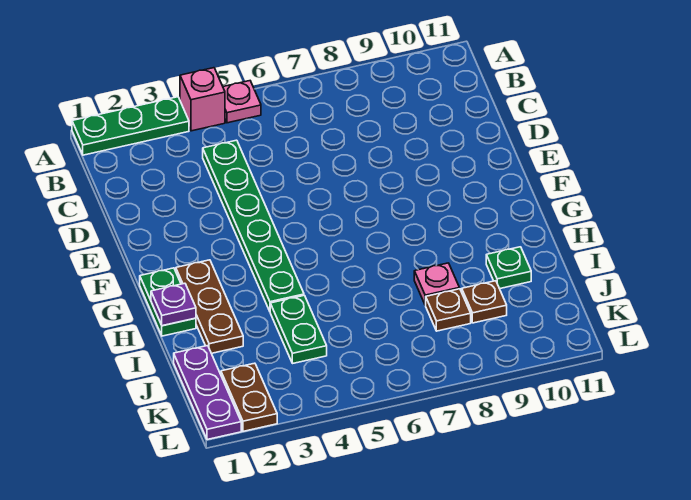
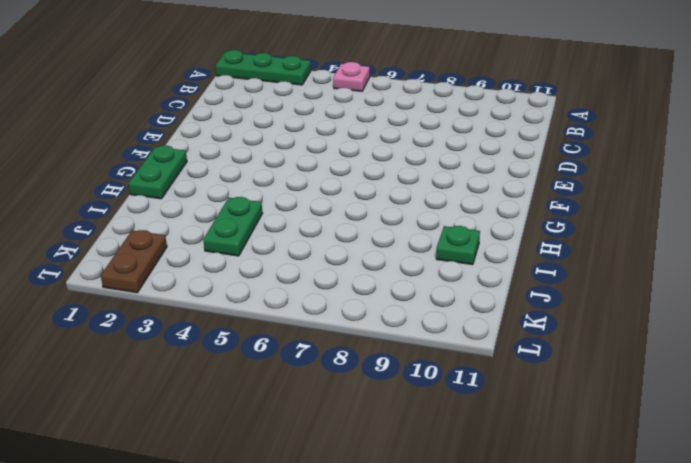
none -> pink 1x1 brick [180,68,225,131]
none -> green 1x6 plate [203,140,304,311]
none -> brown 1x3 plate [176,260,243,353]

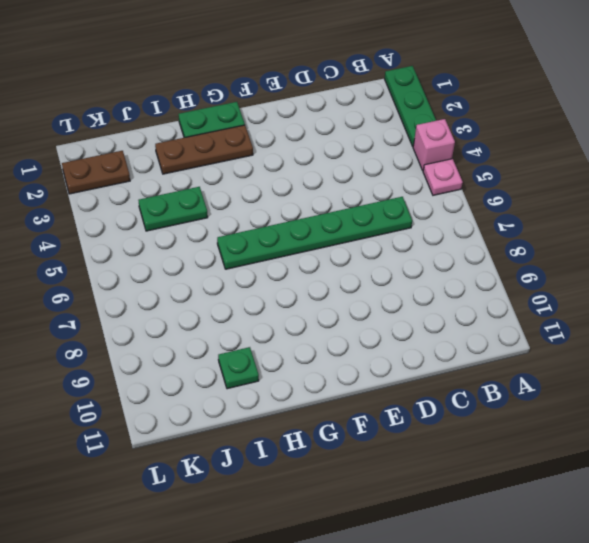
green 1x6 plate [217,197,412,269] -> green 1x6 plate moved to [203,140,304,311]
none -> pink 1x1 plate [414,263,459,305]
none -> purple 1x3 plate [174,346,241,440]
none -> brown 1x1 plate [426,289,471,331]

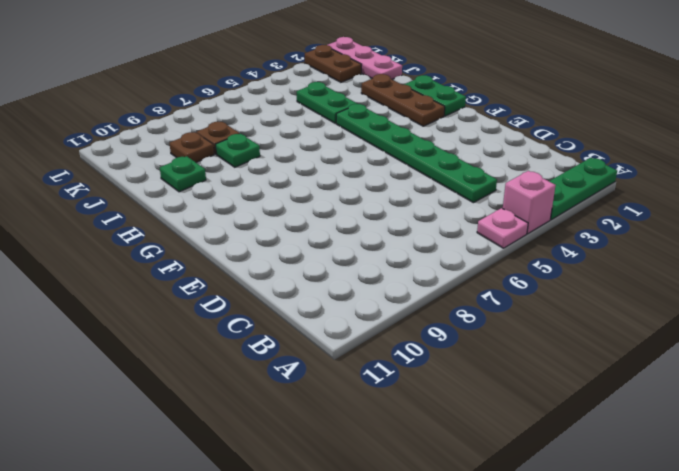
green 1x1 plate [215,134,260,167] -> pink 1x1 plate [414,263,459,305]
pink 1x3 plate [328,37,402,80] -> purple 1x3 plate [174,346,241,440]
none -> purple 1x1 plate [151,283,196,326]

